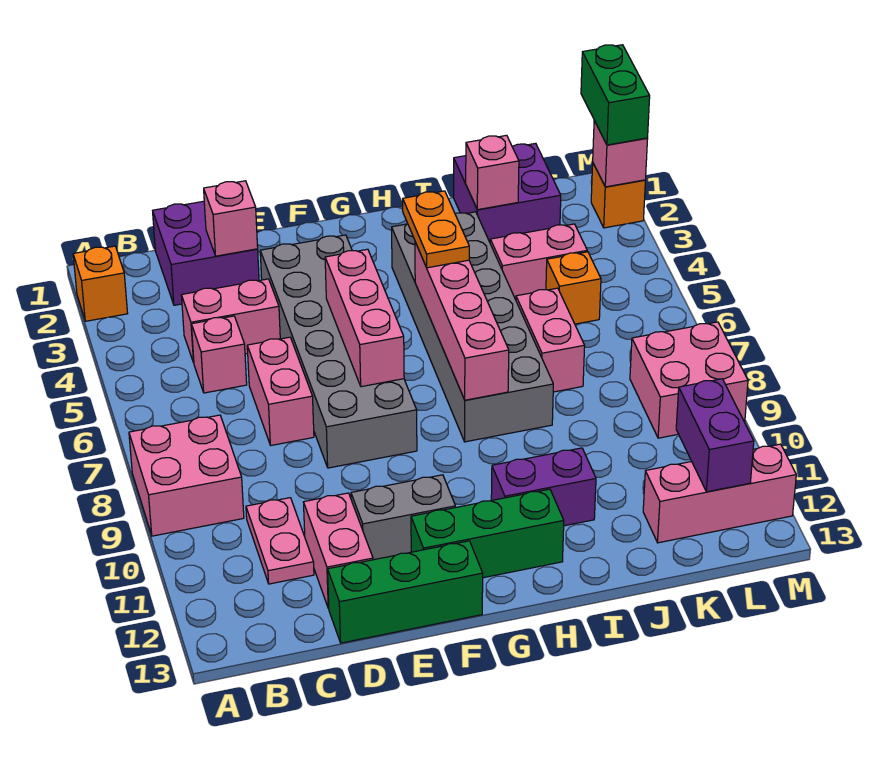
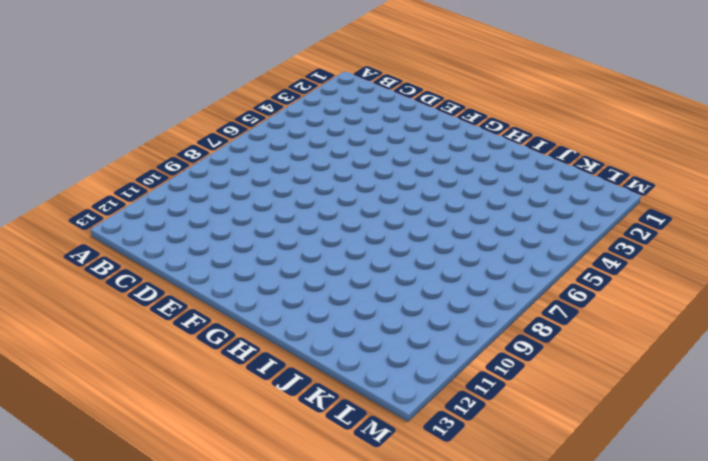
none -> orange 1x1 brick [73,246,128,321]
none -> pink 2x2 brick [129,415,244,536]
none -> purple 2x2 brick [153,201,259,305]

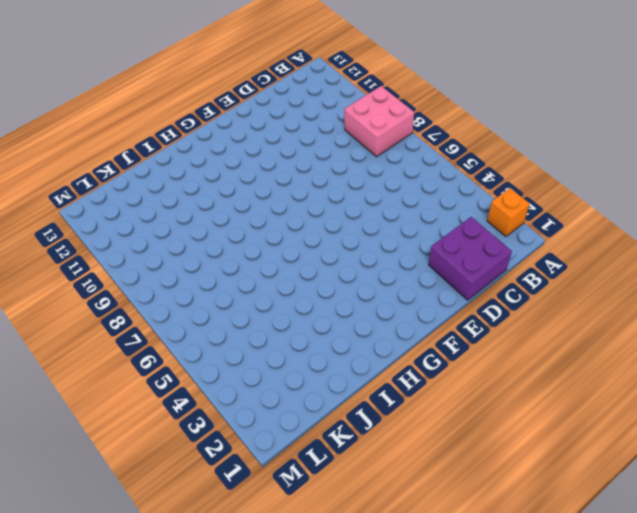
none -> pink 1x2 brick [182,279,280,363]
none -> pink 1x1 brick [191,316,247,393]
none -> pink 1x2 plate [246,498,314,584]

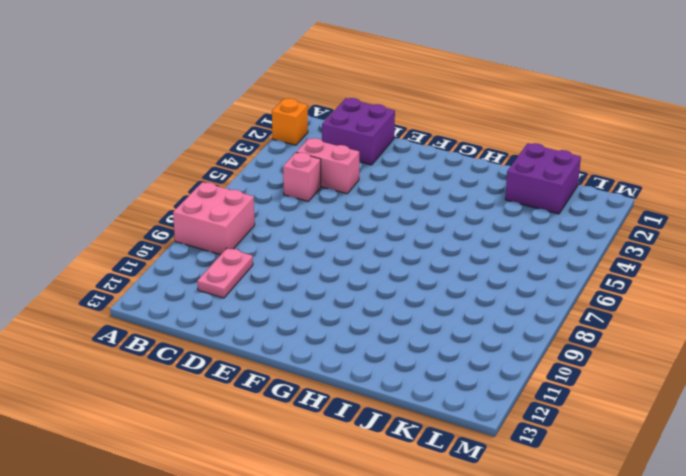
none -> pink 1x2 brick [247,337,314,445]
none -> pink 1x2 brick [304,493,373,608]
none -> green 1x3 brick [328,541,483,643]

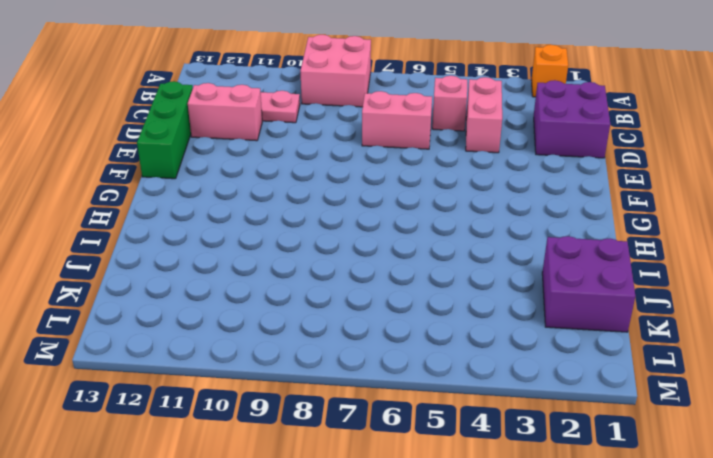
none -> grey 2x6 brick [260,235,417,468]
none -> grey 1x2 brick [351,475,455,560]
none -> green 1x3 brick [411,489,564,578]

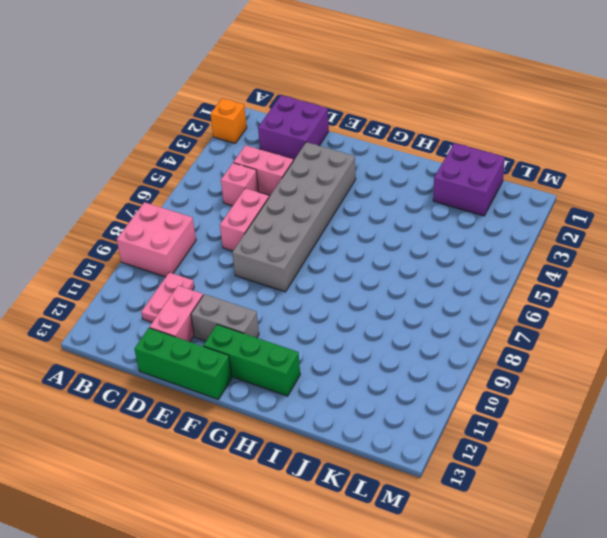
none -> grey 2x6 brick [392,212,553,442]
none -> purple 1x2 brick [491,448,596,526]
none -> pink 1x2 brick [490,224,587,300]

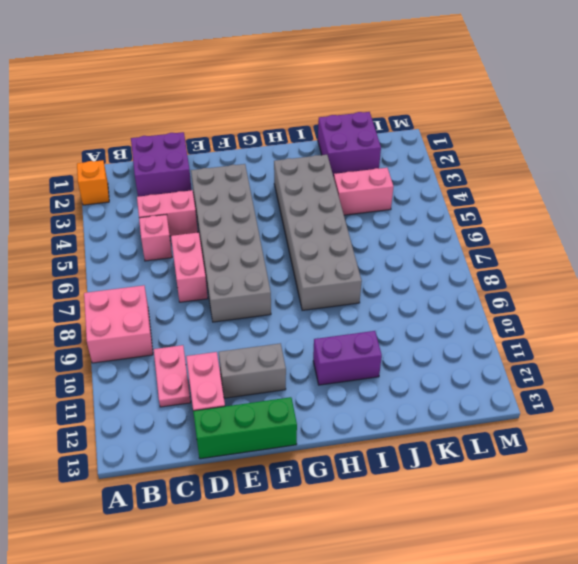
none -> green 1x3 brick [411,489,564,578]
none -> pink 1x2 brick [516,288,585,392]
none -> orange 1x1 brick [546,252,601,324]

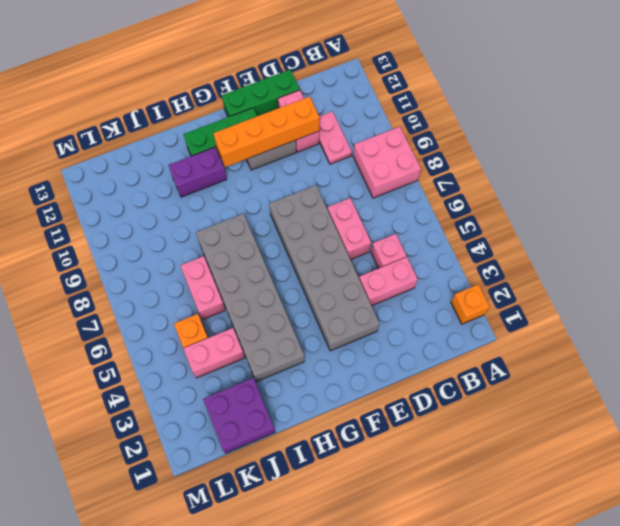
orange 1x4 brick [213,97,320,167] -> none
none -> purple 2x2 brick [153,201,259,305]
none -> pink 1x3 brick [643,444,796,543]
none -> pink 2x2 brick [630,322,748,438]

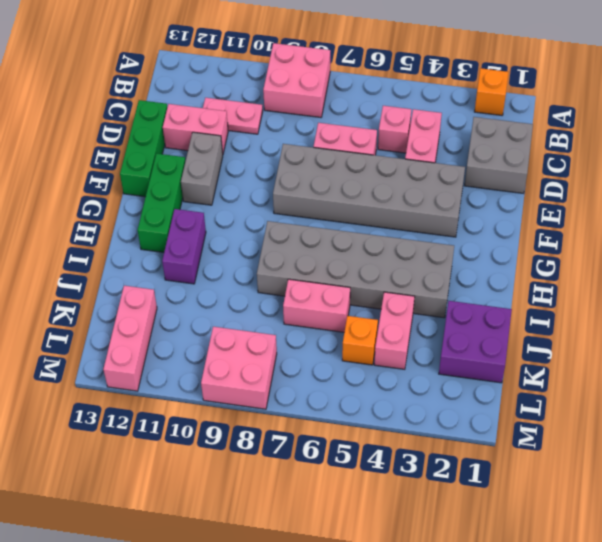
grey 2x2 brick [464,117,533,193] -> purple 2x2 brick [153,201,259,305]
none -> orange 1x1 brick [591,164,645,228]
none -> pink 1x1 brick [204,181,258,256]
none -> pink 1x3 brick [325,249,404,387]

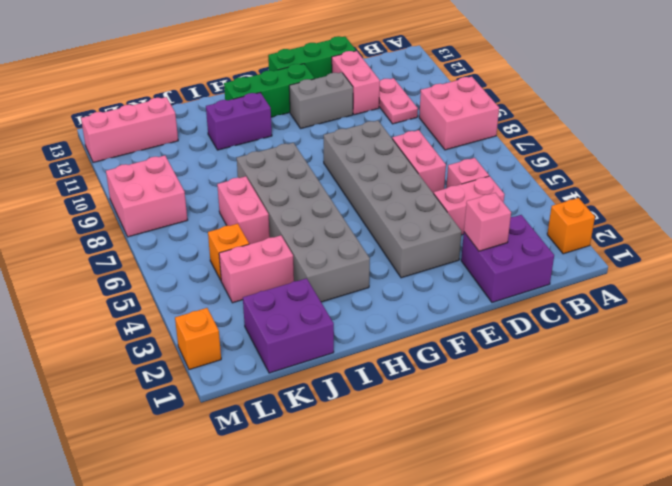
none -> pink 1x3 brick [325,249,404,387]
none -> pink 1x4 brick [415,242,509,400]
none -> pink 1x1 brick [466,135,519,210]

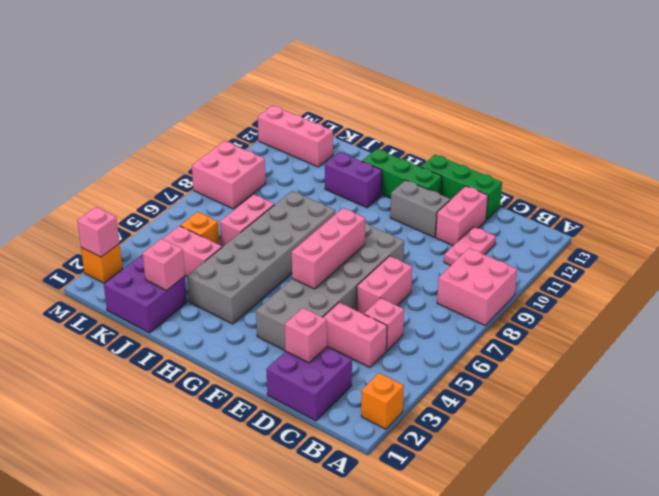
none -> pink 1x4 brick [415,242,509,400]
none -> purple 1x2 brick [676,379,754,492]
none -> orange 1x2 plate [403,191,469,268]

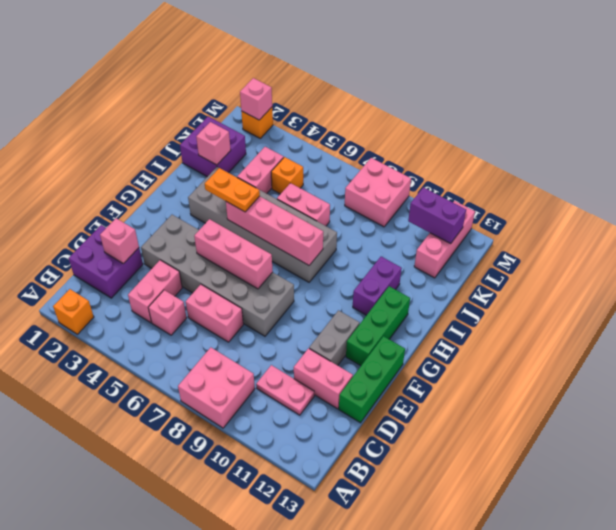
none -> green 1x2 brick [581,45,650,145]

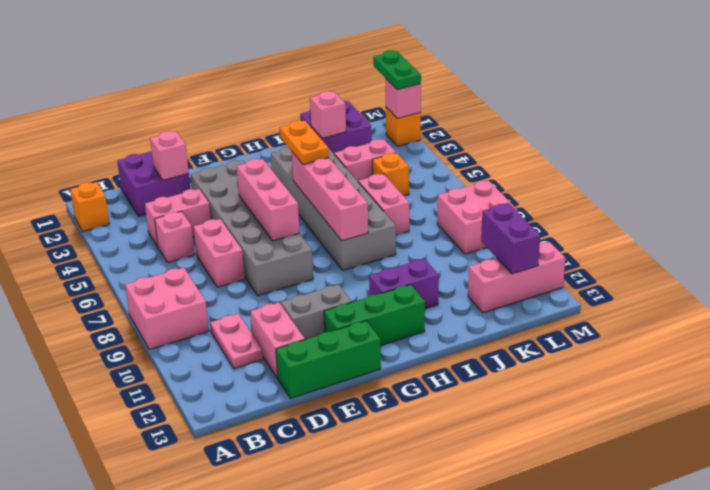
green 1x2 plate [373,50,421,90] -> green 1x2 brick [581,45,650,145]

